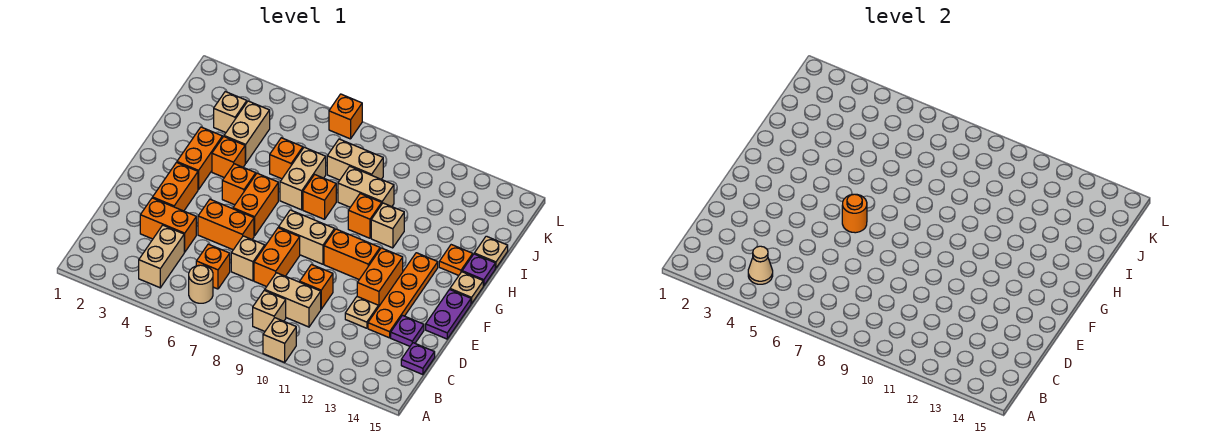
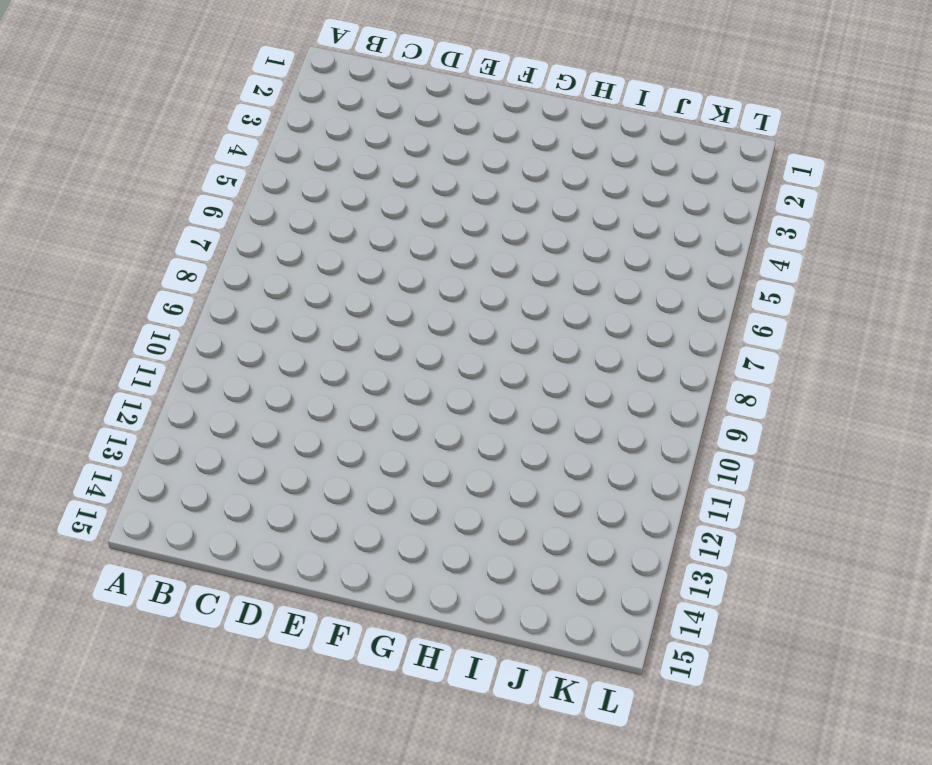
none -> tan 1x1 brick [263,318,296,362]
none -> tan 1x2 brick [139,225,184,288]
none -> tan 1x1 round brick [189,265,213,303]
none -> tan 1x1 brick [253,290,286,331]

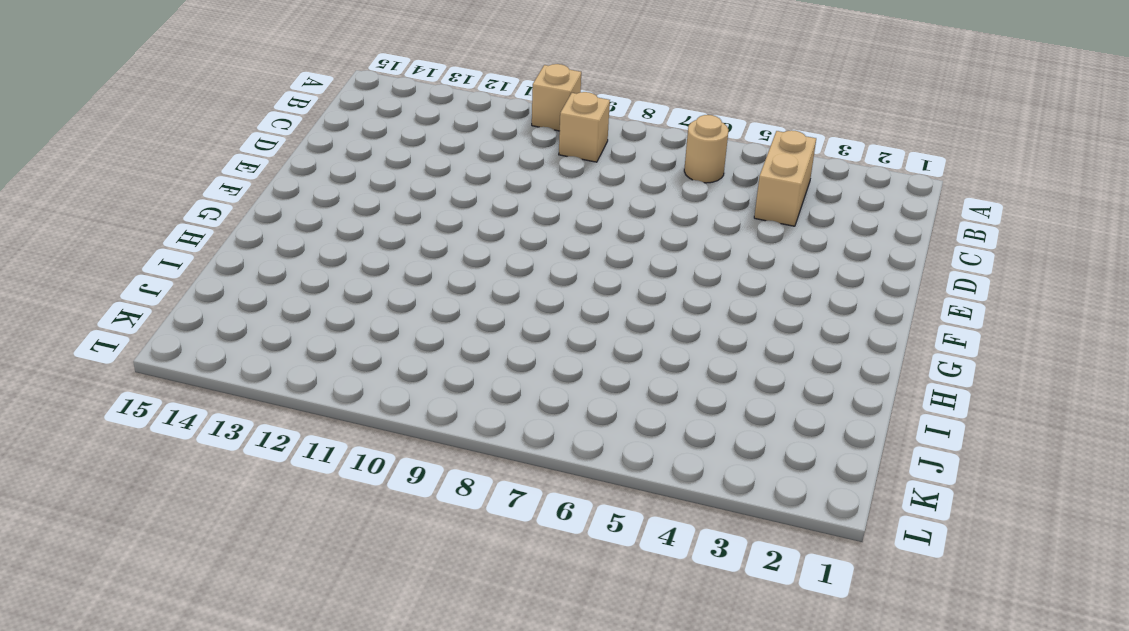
none -> orange 1x1 brick [196,244,230,289]
none -> tan 1x2 brick [265,273,321,327]
none -> purple 1x1 plate [401,343,435,375]
none -> orange 1x2 brick [140,198,196,252]

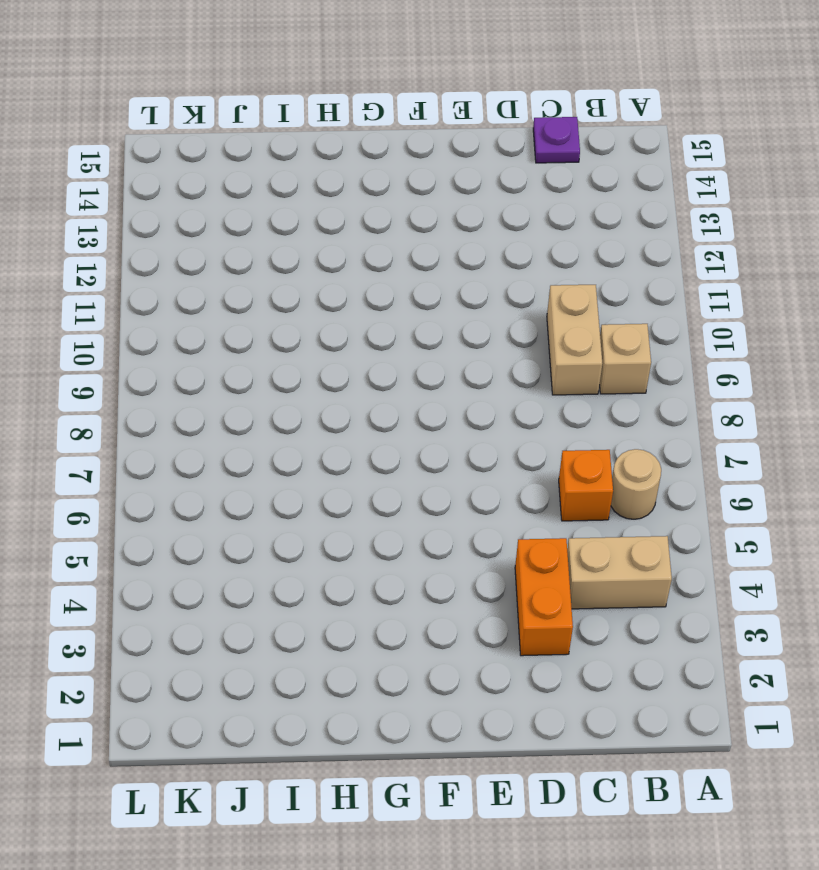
none -> tan 1x1 brick [263,318,296,362]
none -> tan 1x1 brick [231,236,265,281]
none -> orange 1x2 brick [254,228,300,287]
none -> orange 1x1 brick [300,265,333,309]

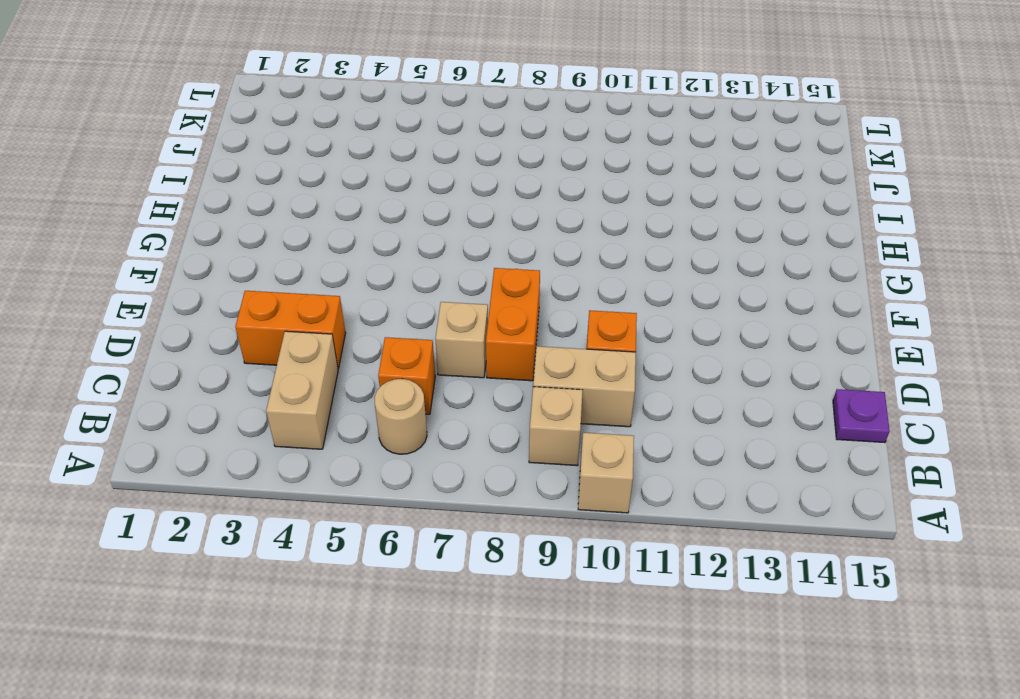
none -> tan 1x1 plate [345,297,378,328]
none -> orange 1x4 plate [368,253,438,338]
none -> purple 1x1 plate [391,315,424,346]
none -> orange 1x2 brick [153,163,198,211]

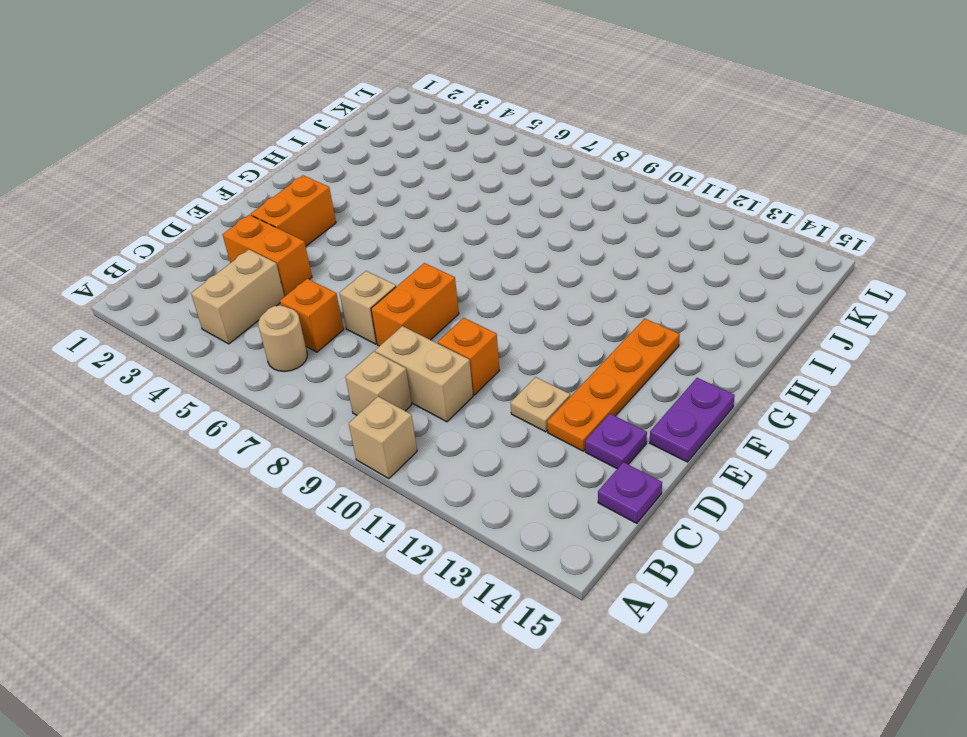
none -> orange 1x2 brick [198,199,254,250]
none -> orange 1x2 brick [357,248,403,307]
none -> orange 1x2 brick [233,173,278,236]
none -> tan 1x2 brick [279,210,335,264]

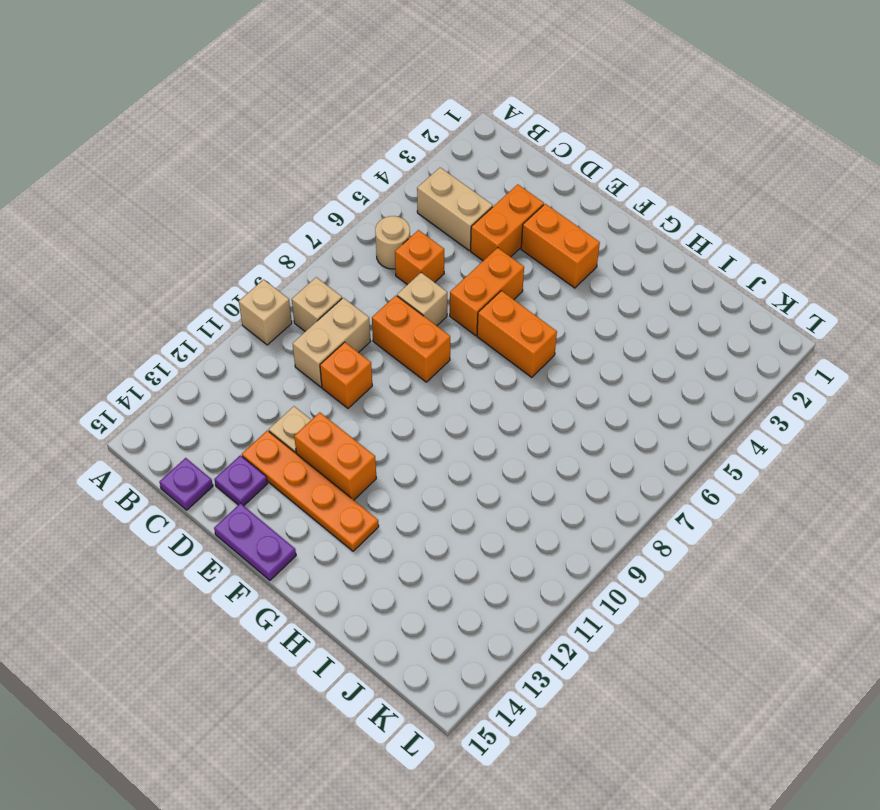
none -> tan 1x2 brick [279,210,335,264]
none -> orange 1x2 brick [324,229,380,279]
none -> orange 1x2 brick [177,127,222,190]
none -> orange 1x1 brick [222,164,256,205]

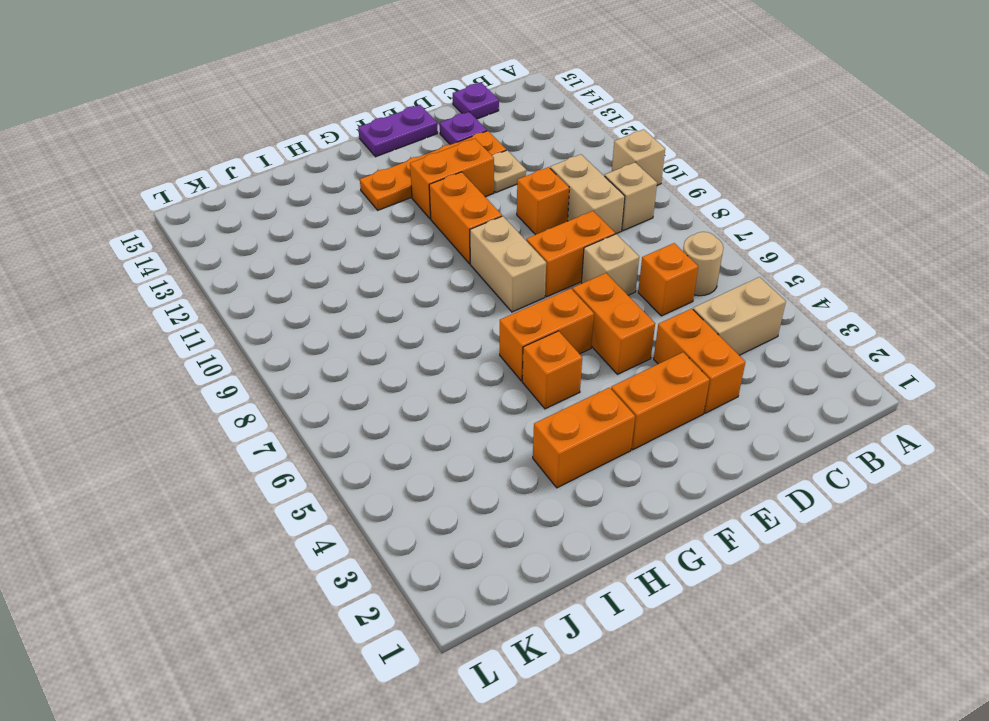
none -> tan 1x1 plate [450,272,483,304]
none -> orange 1x1 brick [212,137,246,178]
none -> tan 1x2 brick [280,147,326,210]
none -> orange 1x1 brick [303,175,336,219]

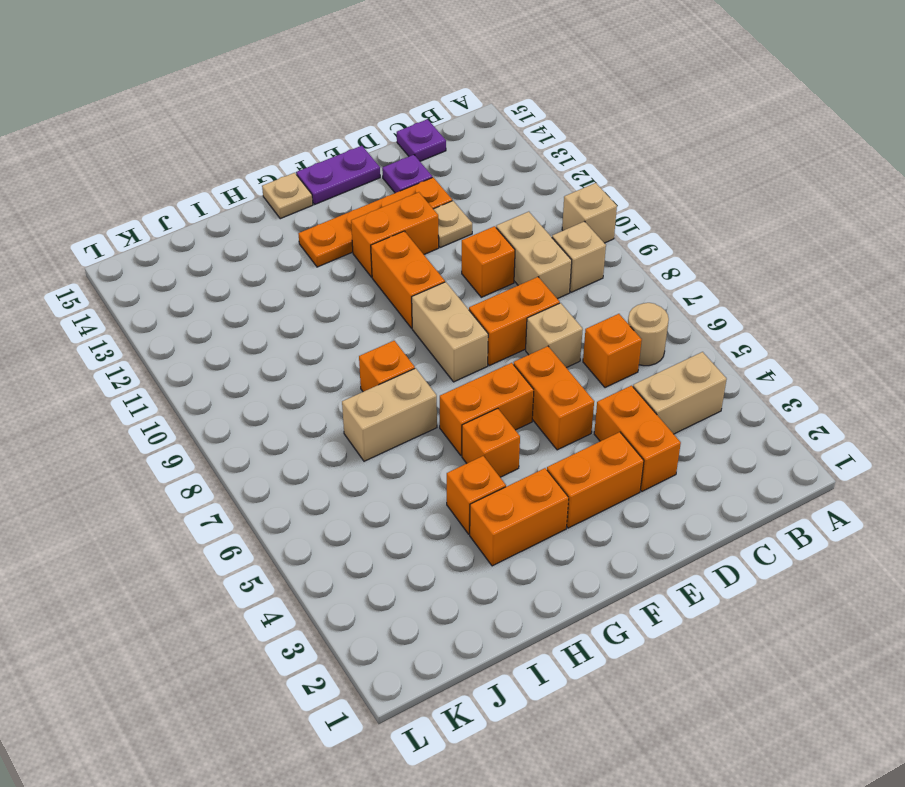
none -> orange 1x1 brick [348,194,382,238]
none -> tan 1x1 brick [371,203,404,248]
none -> orange 1x1 plate [439,245,473,275]
none -> purple 1x1 plate [462,254,495,286]

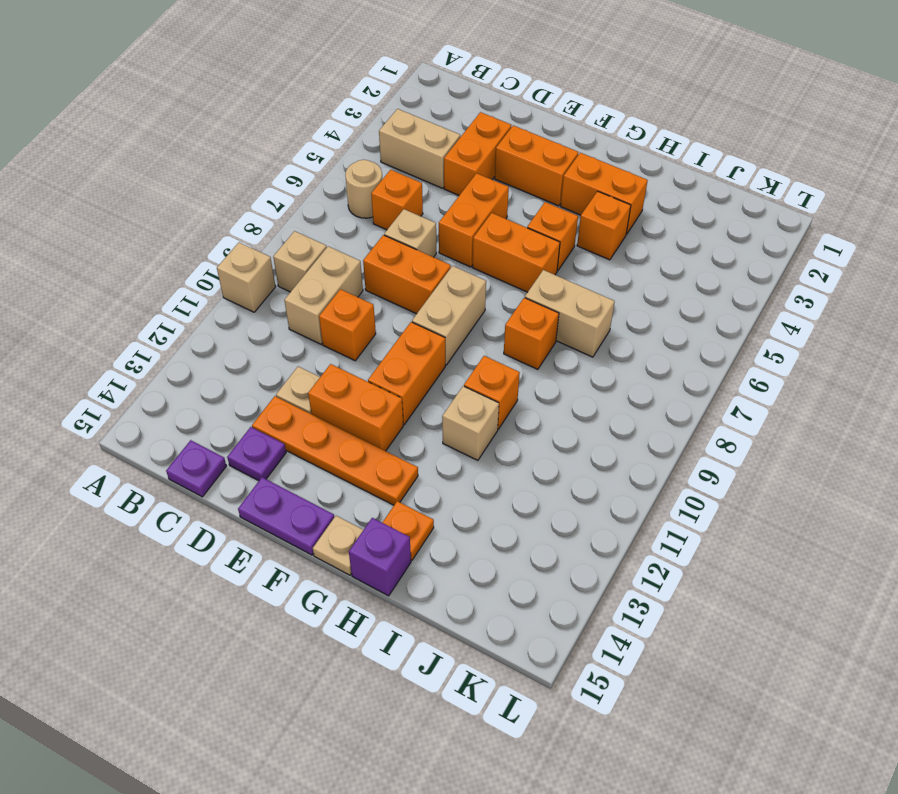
purple 1x1 brick [349,518,411,596] -> purple 1x1 plate [462,254,495,286]
none -> tan 1x2 brick [224,101,270,163]
none -> orange 1x1 brick [270,138,303,179]
none -> tan 1x2 brick [338,166,394,207]
none -> tan 1x1 plate [474,236,508,268]

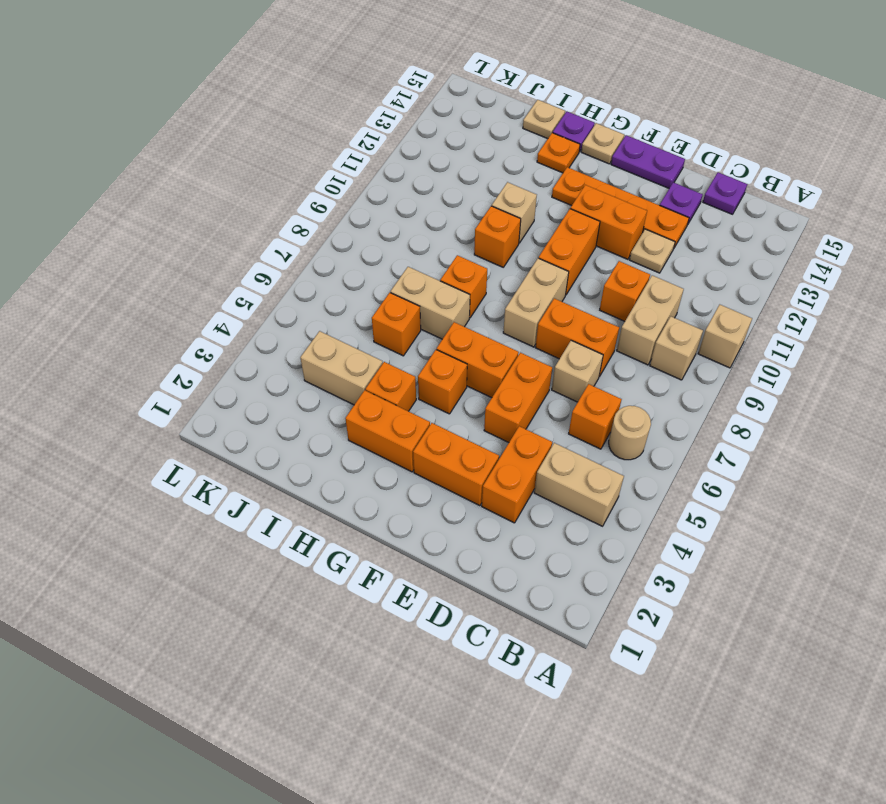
none -> tan 1x2 brick [338,166,394,207]
none -> tan 1x1 brick [214,92,247,133]
none -> tan 1x2 brick [327,139,383,180]
none -> orange 1x1 brick [329,94,362,139]

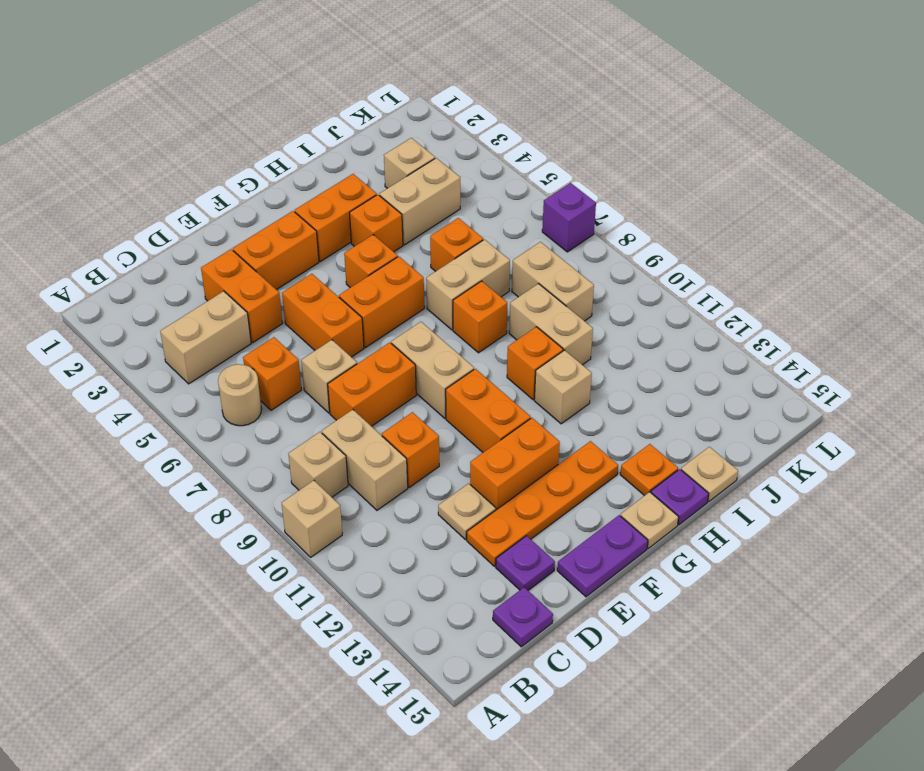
purple 1x1 brick [542,183,596,252] -> orange 1x1 brick [329,94,362,139]
none -> tan 1x1 cone [748,246,773,284]
none -> orange 1x1 round brick [842,194,867,233]

